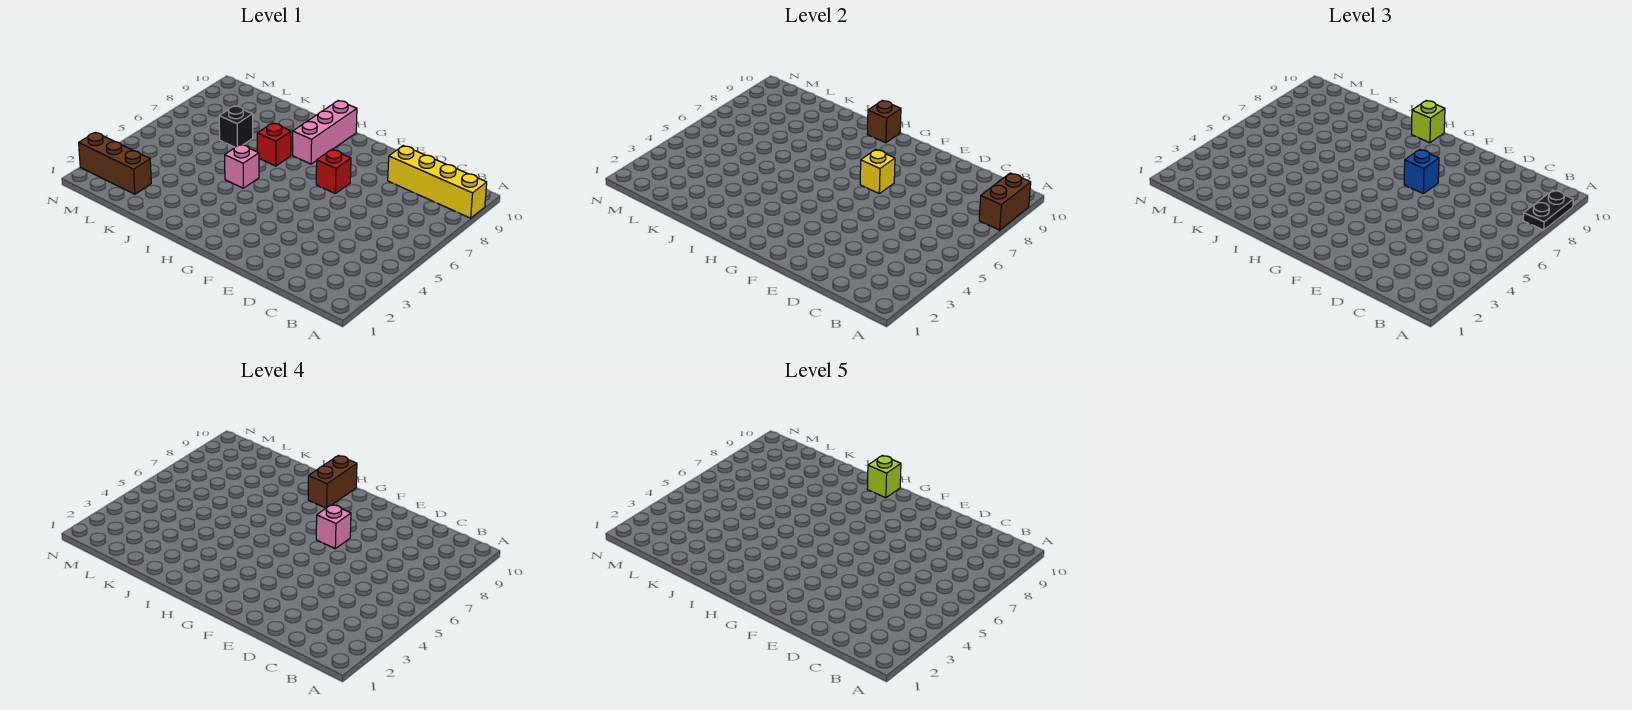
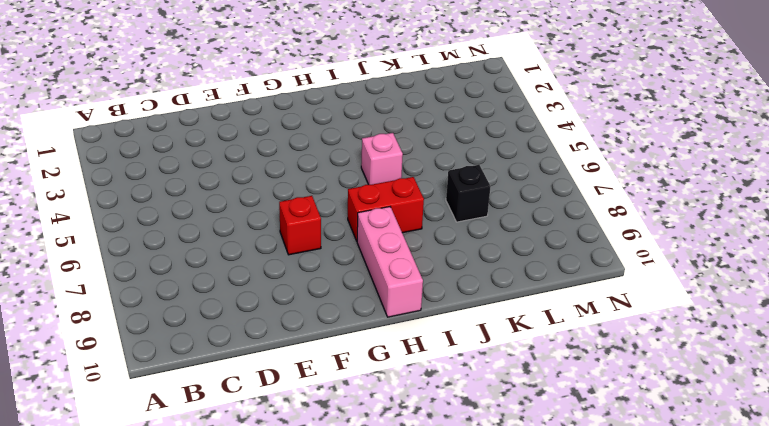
red 1x2 brick [348,177,424,241] -> red 1x1 brick [257,123,291,166]
none -> yellow 1x4 brick [388,146,487,218]
none -> brown 1x3 brick [79,132,151,194]
none -> brown 1x2 brick [979,173,1031,230]

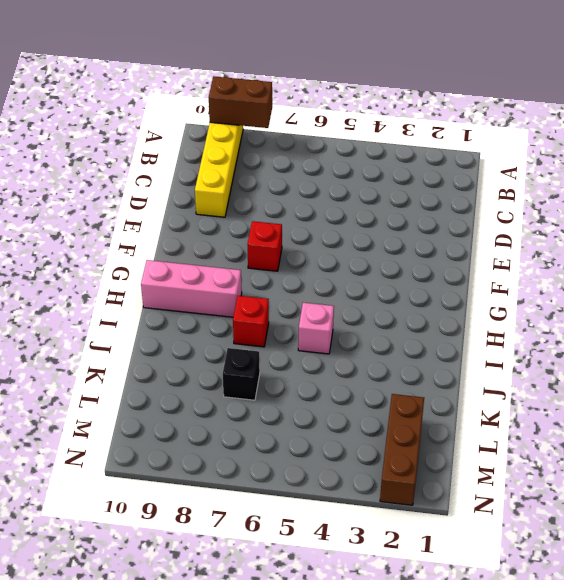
none -> yellow 1x1 brick [860,149,895,193]
none -> brown 1x1 brick [867,101,901,143]
none -> black 1x2 plate [1523,190,1573,230]

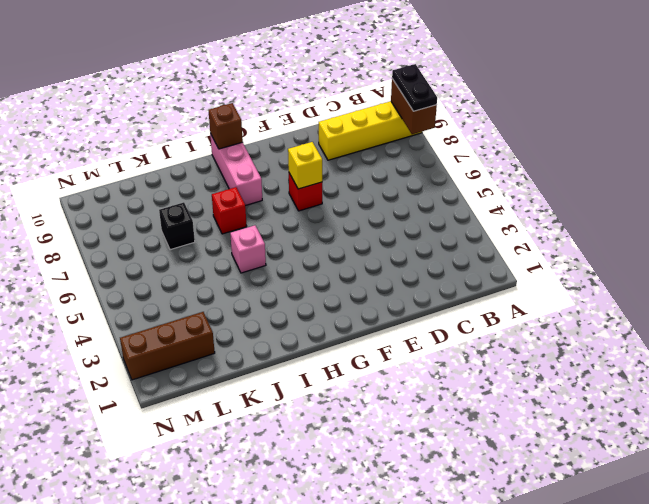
none -> blue 1x1 brick [1404,149,1439,193]
none -> lime 1x1 brick [1411,101,1445,143]
none -> pink 1x1 brick [316,504,351,548]

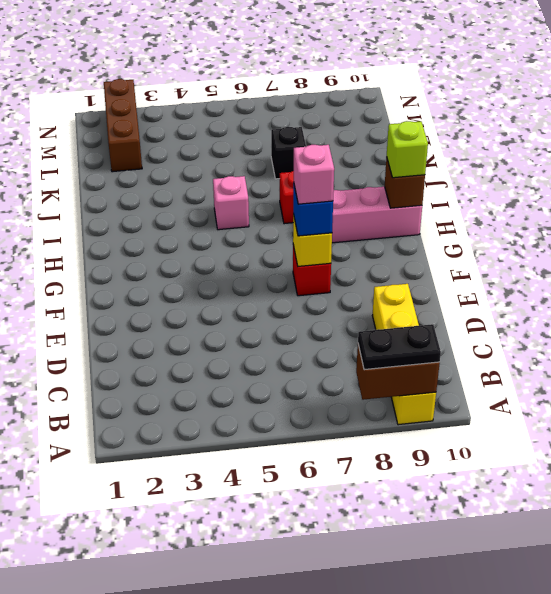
none -> brown 1x2 brick [308,456,357,508]
none -> lime 1x1 brick [867,456,901,498]

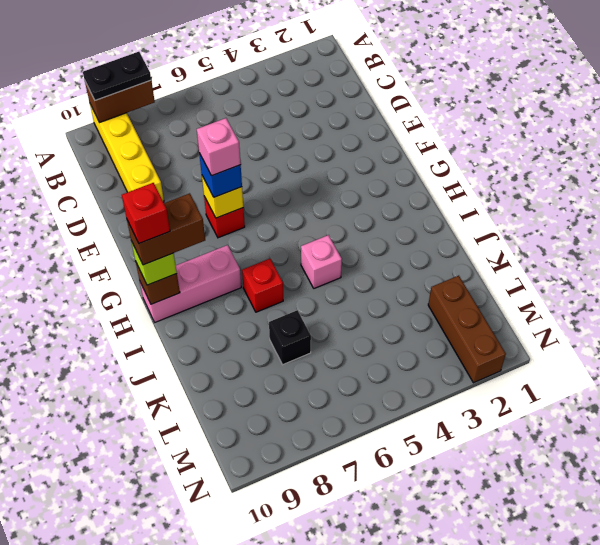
red 1x1 brick [122,183,170,243] -> lime 1x1 brick [867,456,901,498]

